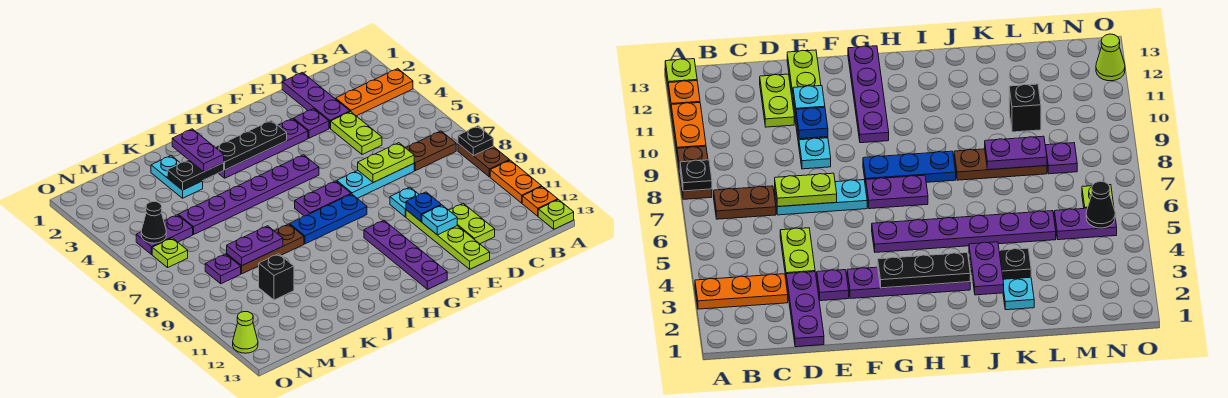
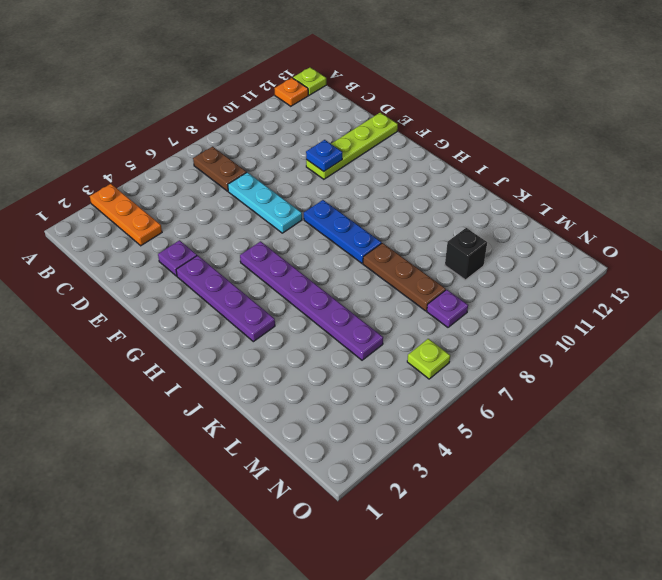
none -> brown 1x2 plate [458,144,510,177]
none -> orange 1x2 plate [490,160,542,203]
none -> purple 1x3 plate [282,72,350,128]
none -> lime 1x2 plate [331,112,382,154]

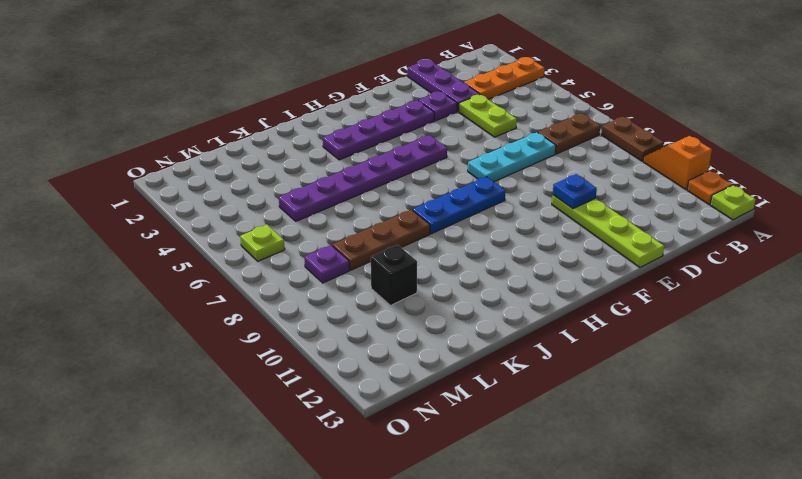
orange 1x2 slope [643,136,712,190] -> orange 1x2 plate [490,160,542,203]
none -> lime 1x2 plate [449,204,495,244]
none -> cyan 1x1 plate [390,187,419,217]
none -> purple 1x2 plate [295,181,351,216]
none -> purple 1x4 plate [364,220,447,289]

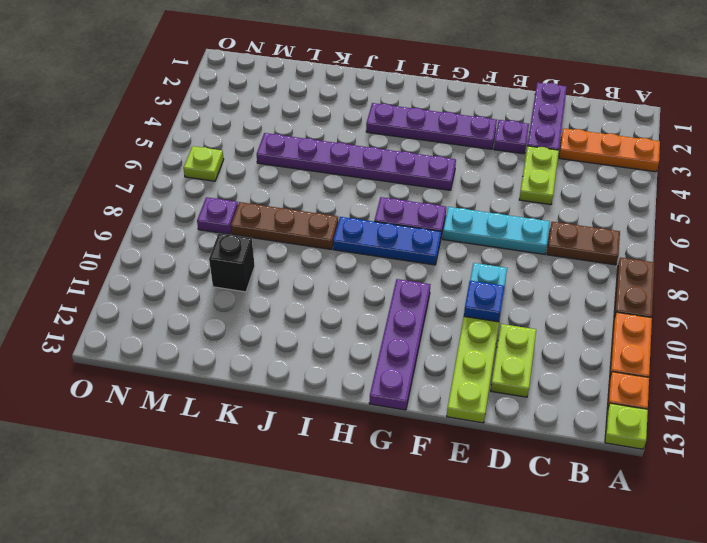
none -> cyan 1x2 plate [151,156,203,198]
none -> purple 1x2 plate [136,215,193,255]
none -> lime 1x1 cone [233,312,258,353]
none -> black 1x1 plate [458,126,493,156]

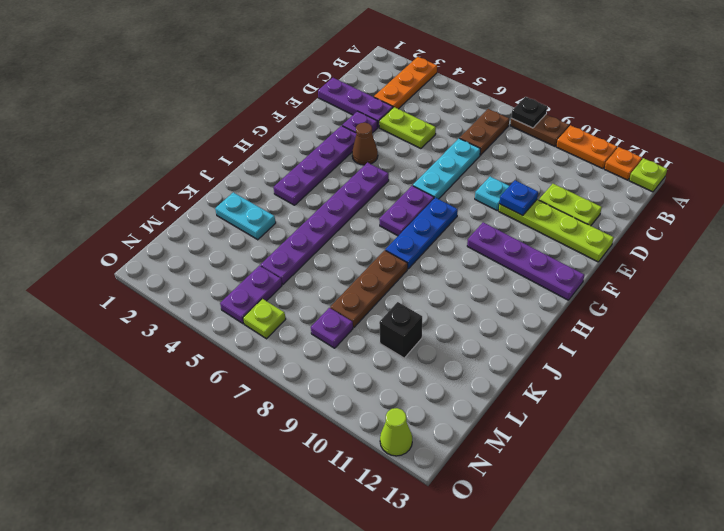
brown 1x1 cone [352,123,378,165] -> none
none -> lime 1x2 plate [358,143,414,183]
none -> cyan 1x1 plate [422,205,457,235]
none -> black 1x3 plate [215,120,287,170]
none -> black 1x2 plate [167,160,224,190]

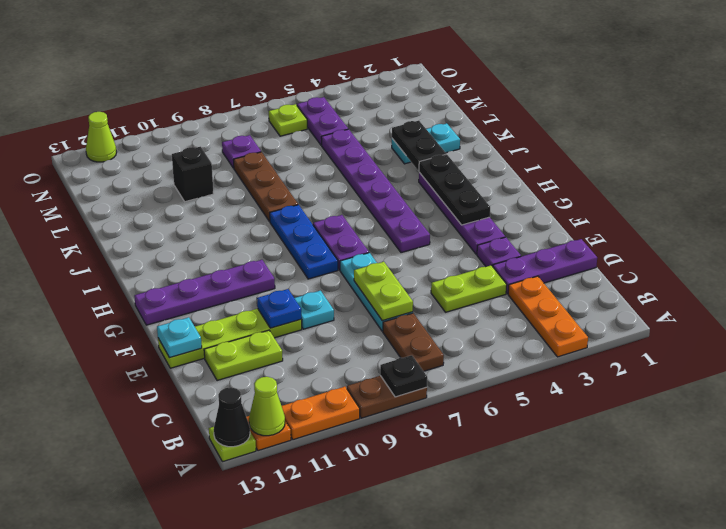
lime 1x1 cone [249,377,285,436] -> none
black 1x1 cone [214,387,250,447] -> black 1x1 cone moved to [141,202,166,243]
cyan 1x1 plate [157,317,202,358] -> cyan 1x1 plate moved to [422,205,457,235]
none -> purple 1x2 plate [227,226,283,265]
none -> purple 1x2 plate [172,129,224,172]

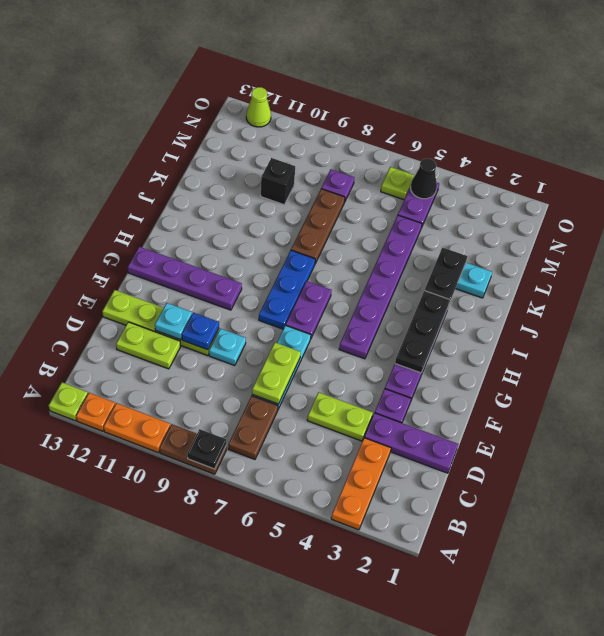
none -> purple 1x2 plate [227,226,283,265]
none -> purple 1x2 plate [172,129,224,172]

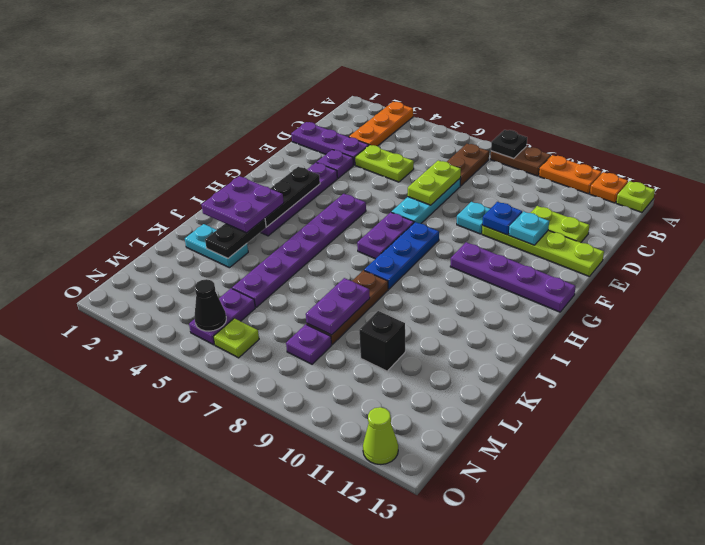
purple 2x2 plate [202,176,284,233] -> purple 1x2 plate [172,129,224,172]

